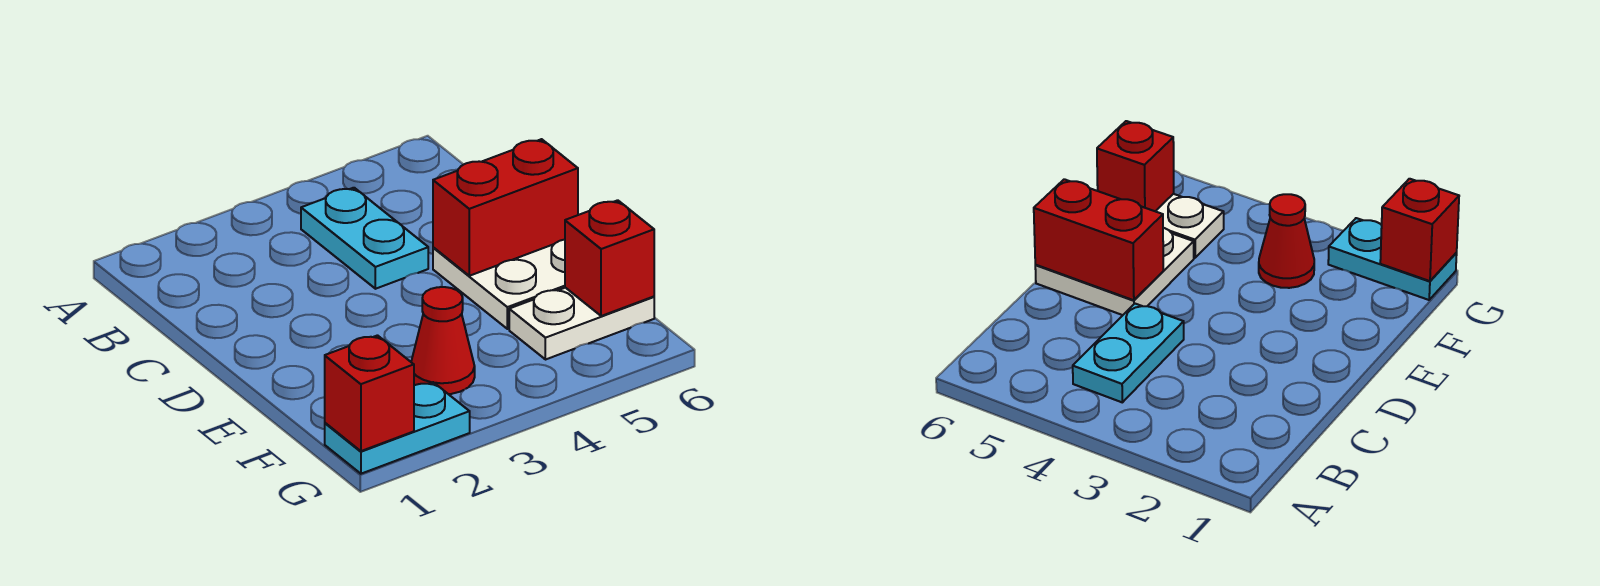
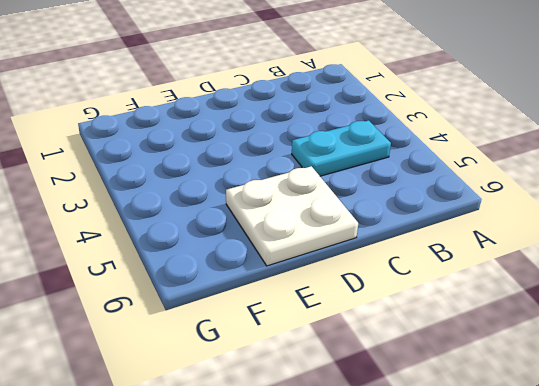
none -> red 1x1 cone [411,287,475,394]
none -> white 1x2 plate [509,288,654,360]

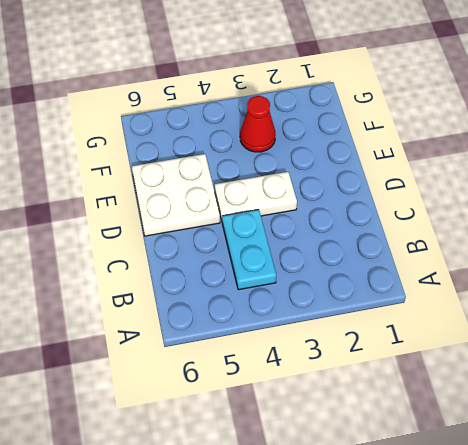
white 1x2 plate [215,172,297,221] -> white 1x2 plate moved to [509,288,654,360]
none -> cyan 1x2 plate [325,382,470,474]
none -> red 1x2 brick [433,139,578,276]

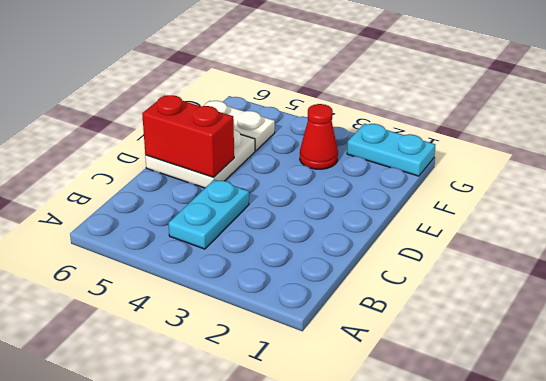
none -> red 1x1 brick [565,200,654,316]
none -> red 1x1 brick [325,335,414,451]

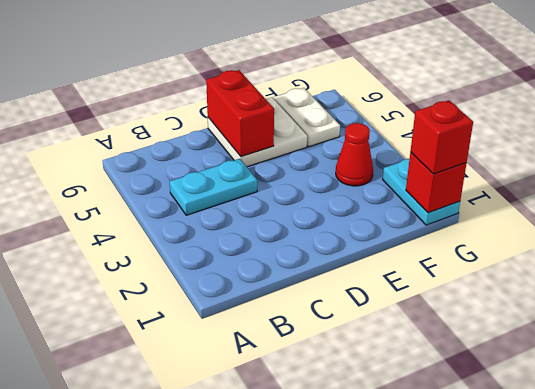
red 1x1 brick [410,100,473,174] -> red 1x1 brick moved to [565,200,654,316]

